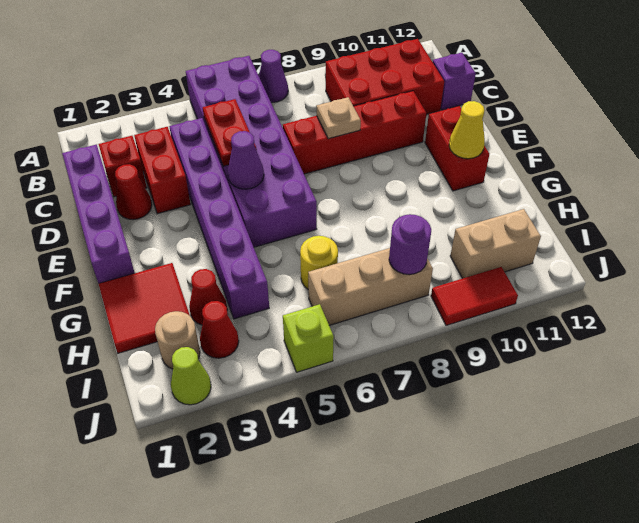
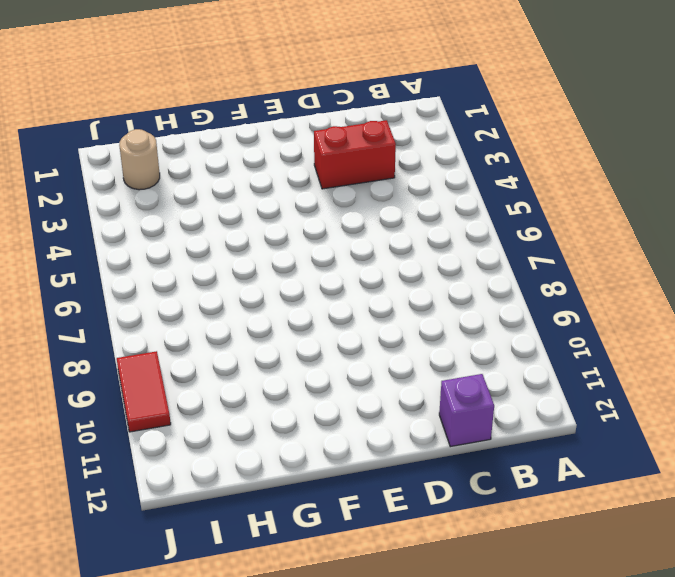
none -> purple 2x6 brick [186,56,317,247]
none -> purple 1x1 cone [259,50,288,102]
none -> red 2x3 brick [326,39,444,114]

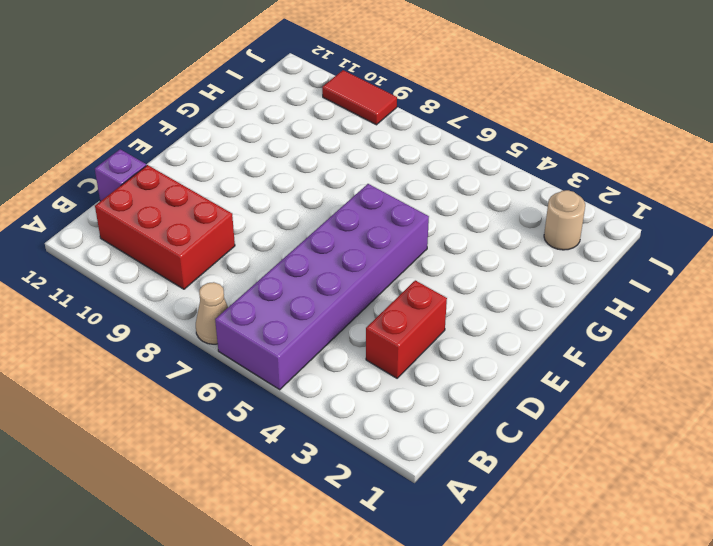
tan 1x1 cone [196,282,228,344] -> purple 1x1 cone [259,50,288,102]
none -> purple 1x4 brick [62,145,134,284]
none -> red 1x1 brick [99,136,147,197]
none -> purple 1x6 brick [169,118,269,319]

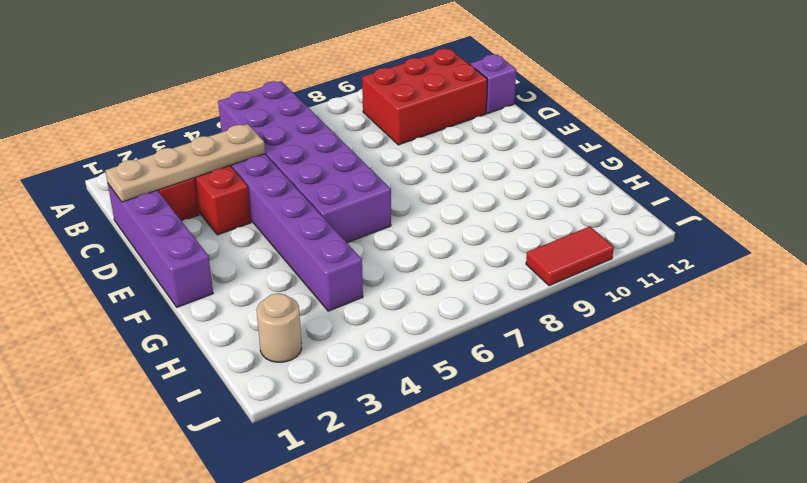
tan 1x4 plate [105,124,265,202] -> none
none -> purple 1x1 cone [259,50,288,102]
none -> red 1x1 cone [115,164,152,220]
none -> red 1x4 brick [283,91,426,174]

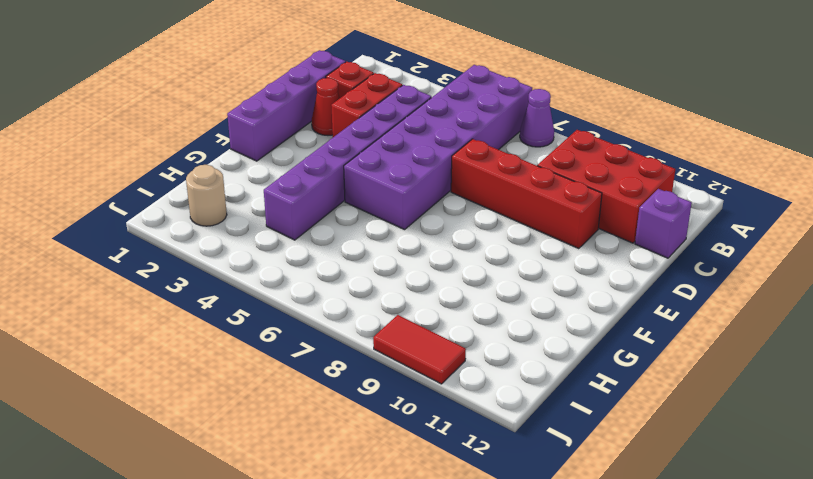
none -> red 1x2 brick [425,106,489,191]
none -> red 2x2 tile [99,263,190,353]
none -> red 1x1 cone [189,269,227,325]

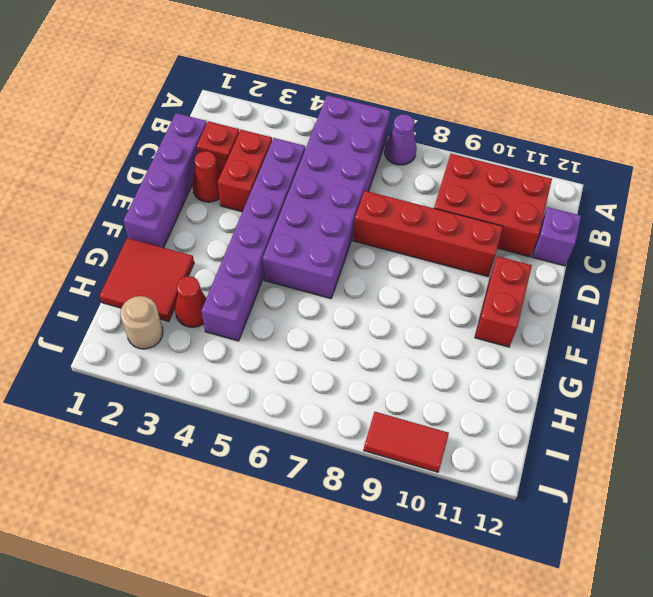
none -> yellow 1x1 round brick [300,236,338,289]
none -> red 1x1 cone [200,301,239,358]
none -> tan 1x3 brick [308,248,433,325]

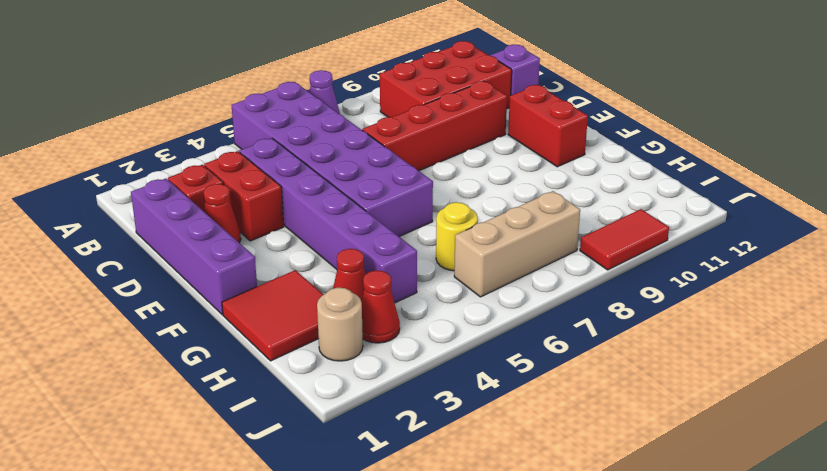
none -> tan 1x2 brick [450,209,541,278]
none -> lime 1x1 cone [171,347,211,405]
none -> lime 1x1 brick [283,304,334,372]

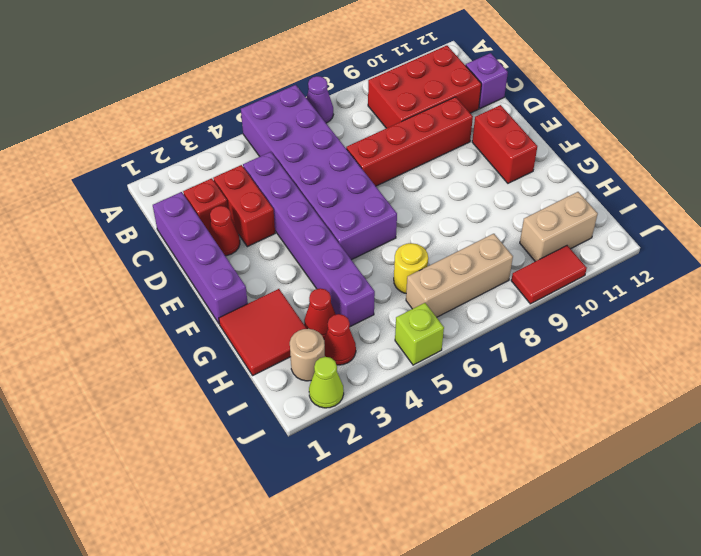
none -> red 1x2 plate [203,99,257,166]
none -> tan 1x1 plate [316,97,361,139]
none -> purple 1x1 cone [228,131,264,189]

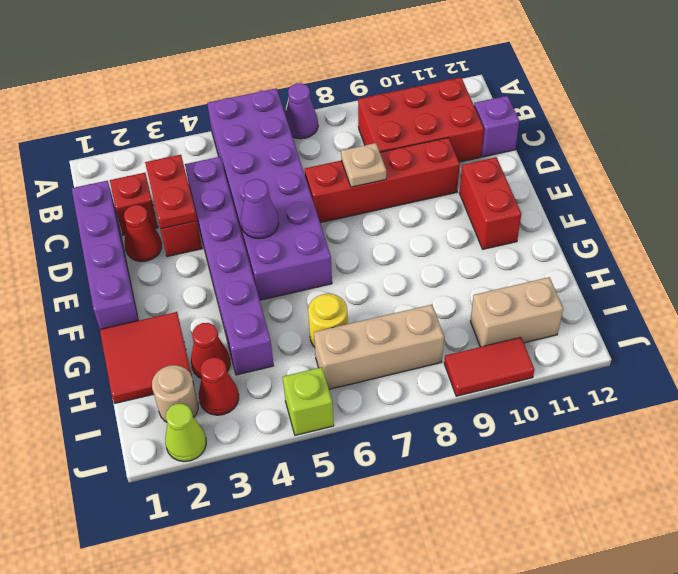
red 1x2 plate [145,155,197,229] -> red 1x2 plate moved to [203,99,257,166]
none -> yellow 1x1 cone [449,101,485,159]
none -> purple 1x1 round brick [389,214,431,274]

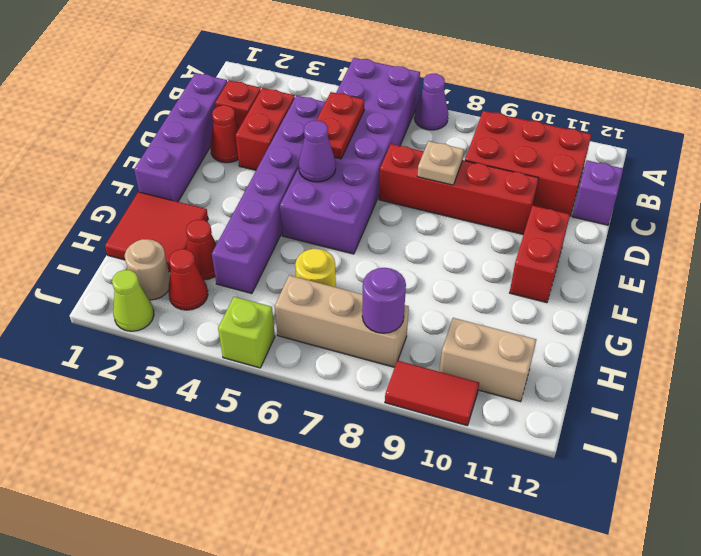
none -> yellow 1x1 cone [449,101,485,159]

